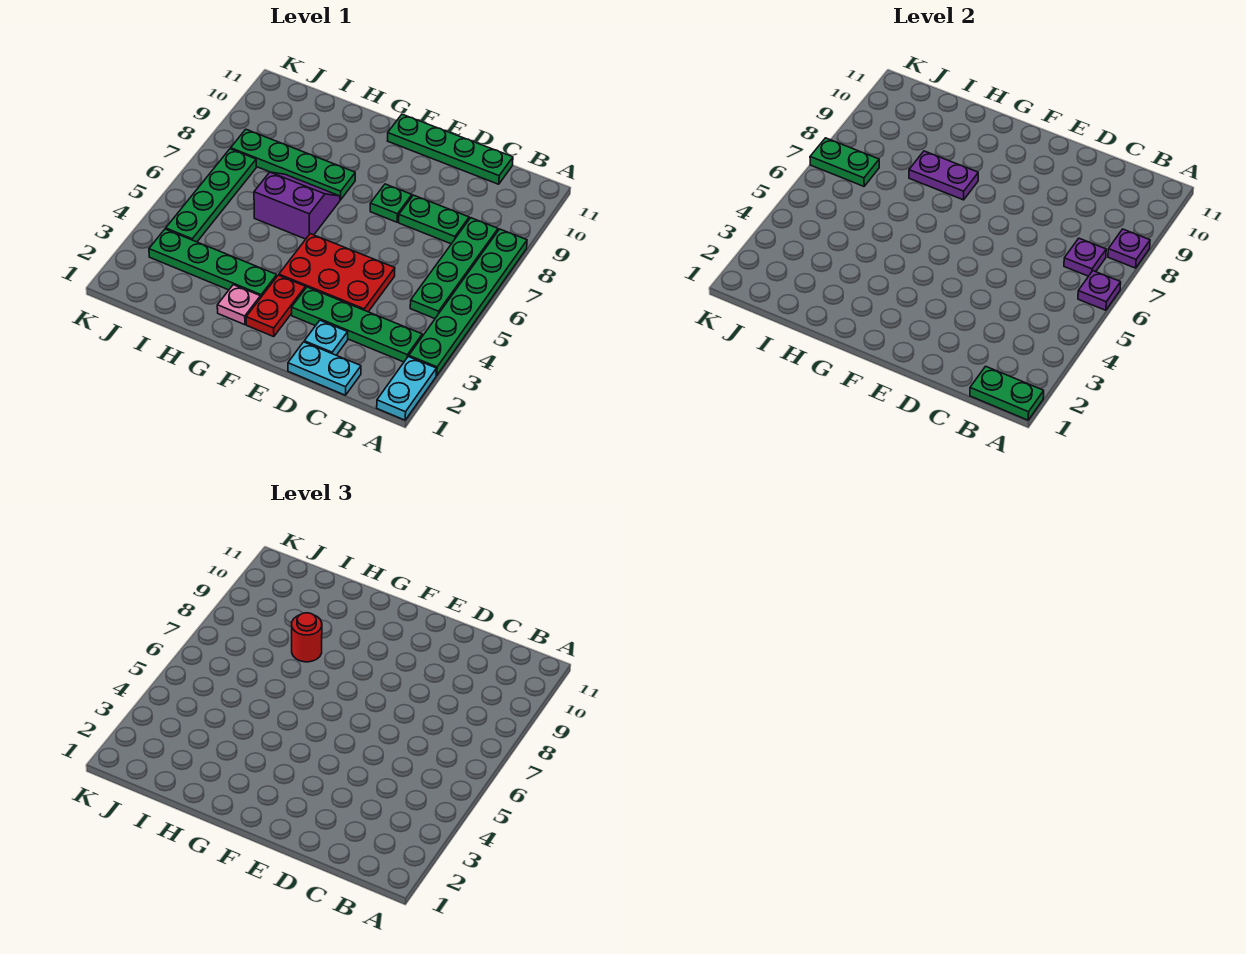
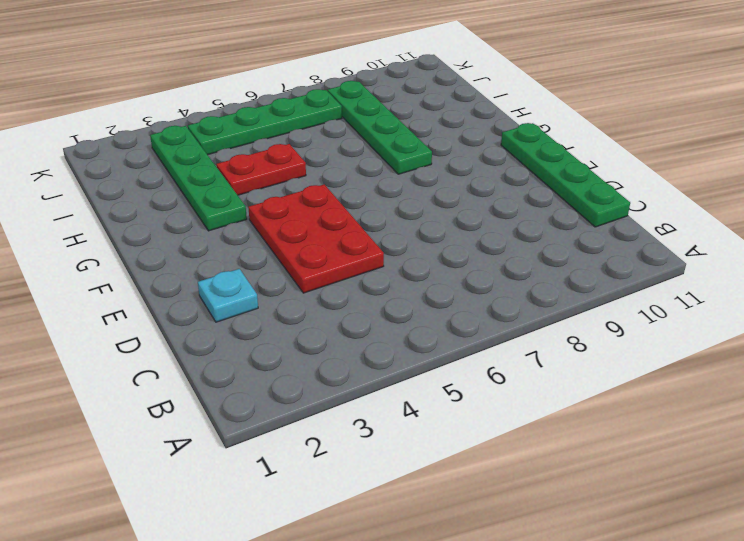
red 1x2 plate [216,144,306,195] -> red 1x2 plate moved to [246,275,305,337]
none -> cyan 1x2 plate [377,356,436,420]
none -> green 1x6 plate [409,229,527,376]
none -> green 1x4 plate [292,287,422,362]

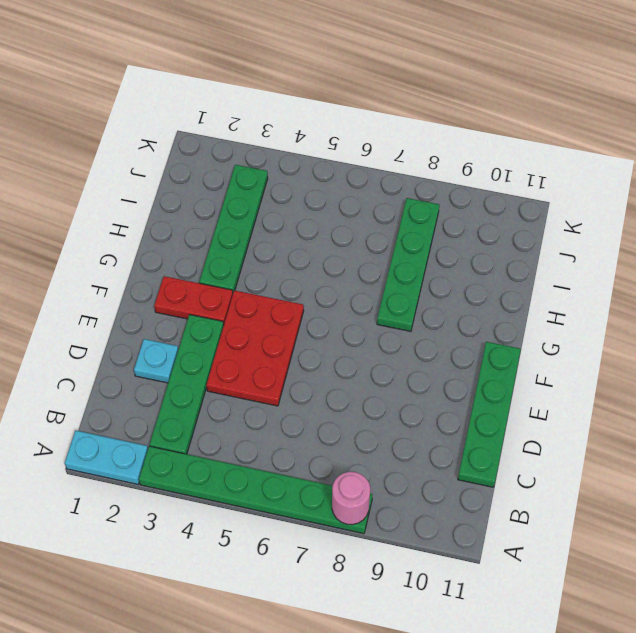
pink 1x1 round brick [332,472,370,525] -> purple 1x1 plate [1108,229,1150,268]
none -> green 1x4 plate [410,218,498,319]
none -> cyan 1x2 plate [288,342,361,395]
none -> green 1x2 plate [399,195,469,244]

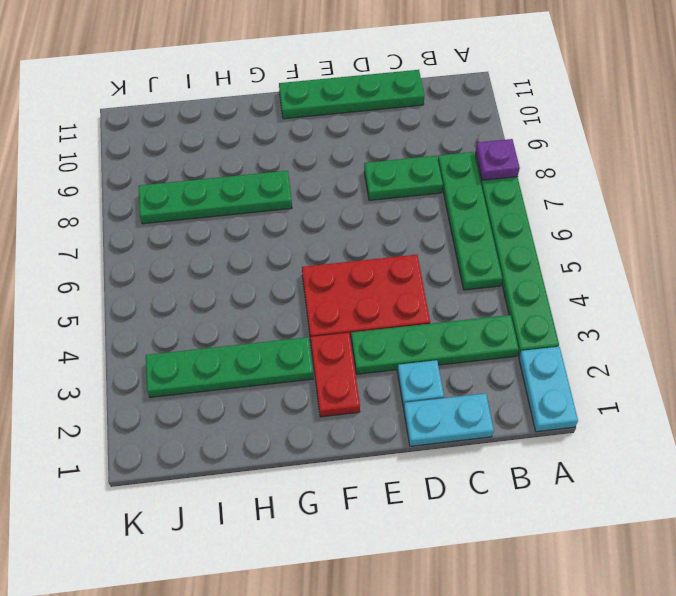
none -> green 1x1 plate [370,184,412,222]
none -> pink 1x1 plate [217,285,260,325]
none -> purple 2x2 slope [254,172,340,239]

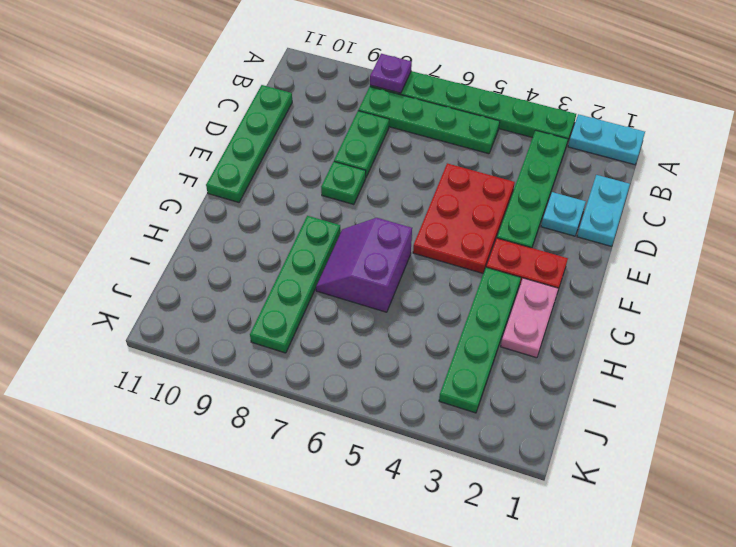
pink 1x2 plate [501,278,558,358] -> pink 1x1 plate [217,285,260,325]
none -> green 1x4 plate [166,149,256,242]
none -> green 1x2 plate [970,366,1044,420]
none -> purple 1x1 plate [1078,271,1121,310]

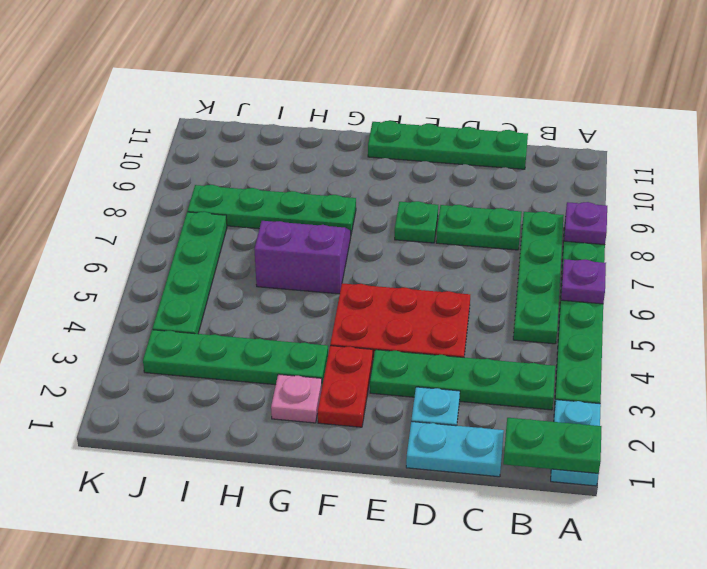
none -> purple 1x1 plate [1064,238,1106,276]
none -> purple 1x2 plate [909,151,978,200]
none -> green 1x2 plate [810,138,879,186]

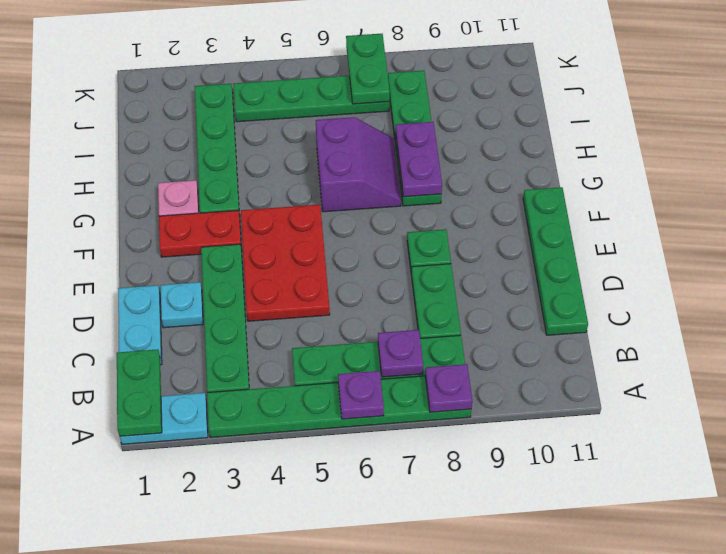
none -> red 1x1 round brick [292,613,322,662]

